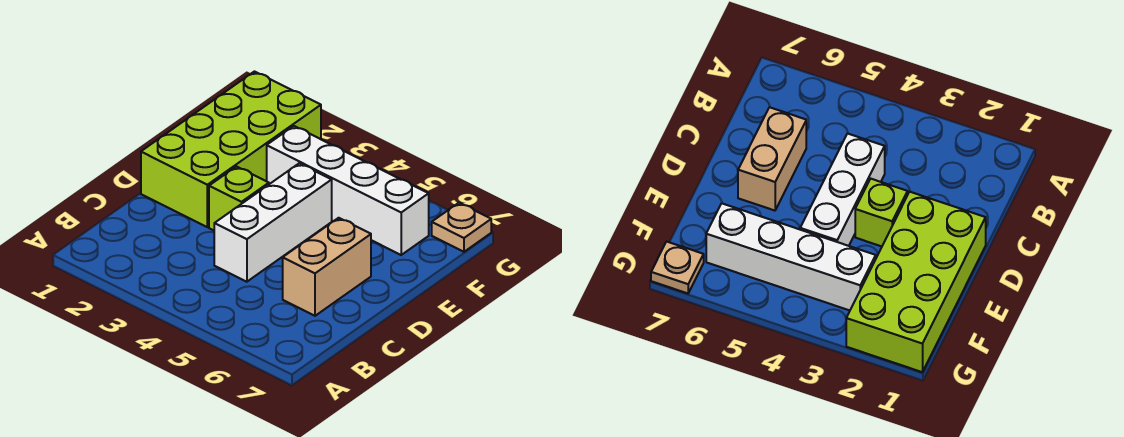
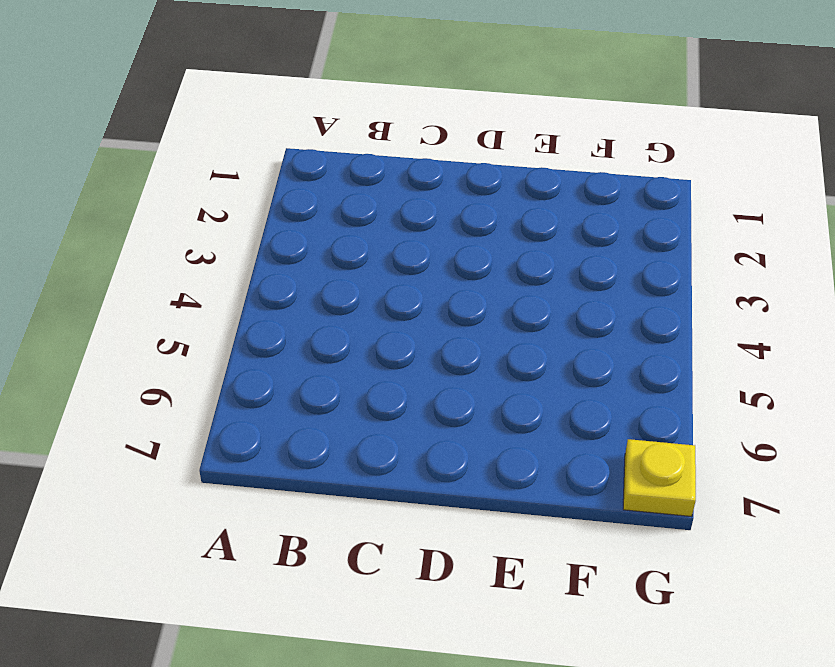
yellow 1x1 plate [623,439,696,517] -> tan 1x1 plate [432,203,491,252]
none -> white 1x3 brick [214,163,332,282]
none -> tan 1x2 brick [283,218,371,316]

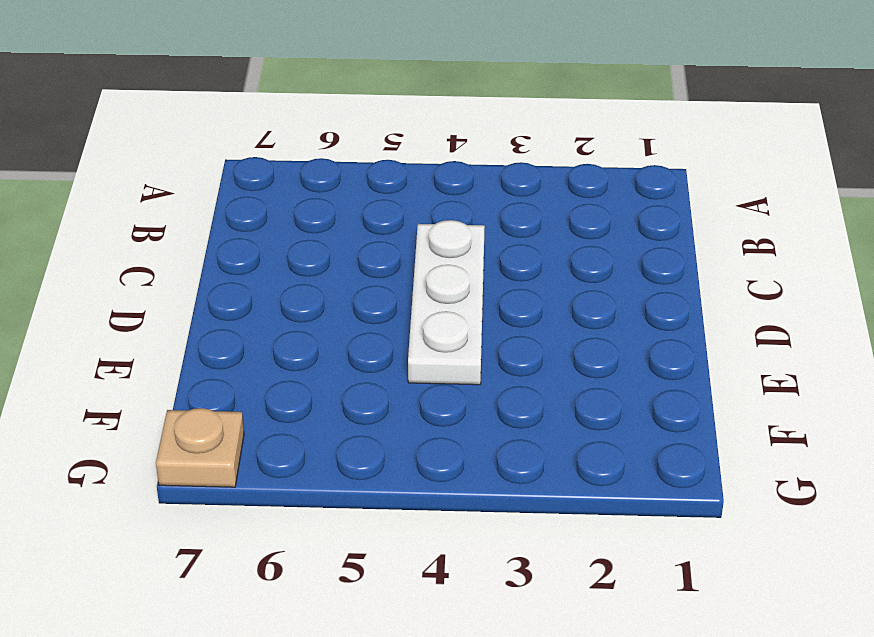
white 1x3 plate [408,220,485,385] -> white 1x3 brick [214,163,332,282]
none -> tan 1x2 brick [283,218,371,316]
none -> lime 2x4 brick [141,72,321,227]

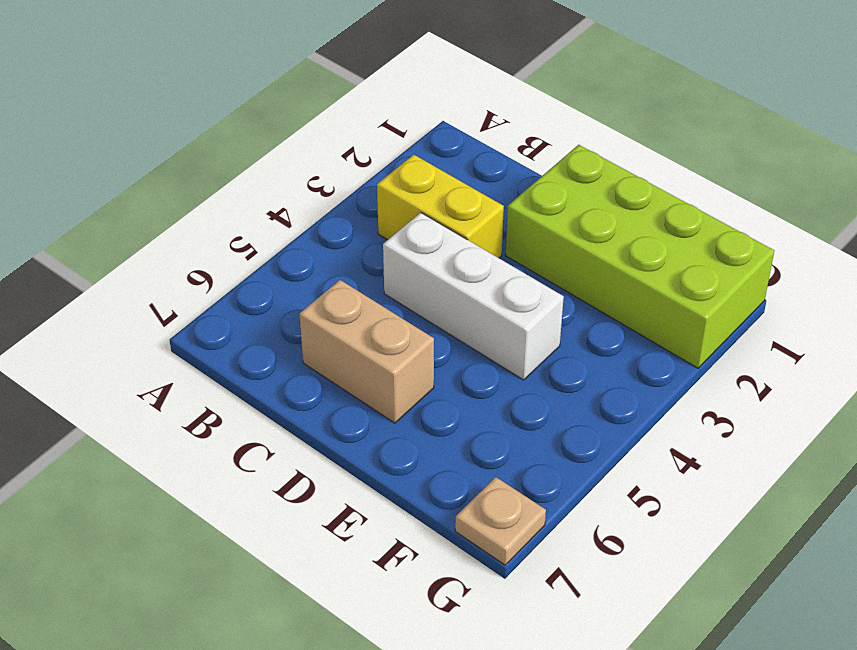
yellow 1x2 brick [377,155,504,258] -> none
none -> lime 1x1 brick [209,167,269,230]
none -> white 1x4 brick [267,126,429,255]

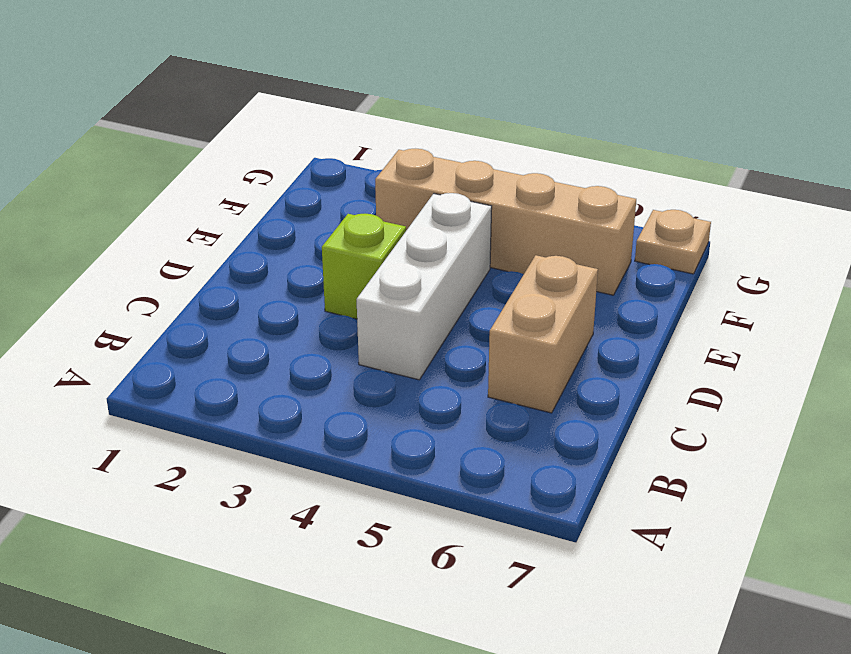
tan 1x4 brick [375,149,636,295] -> white 1x4 brick [267,126,429,255]
none -> lime 2x4 brick [141,72,321,227]

